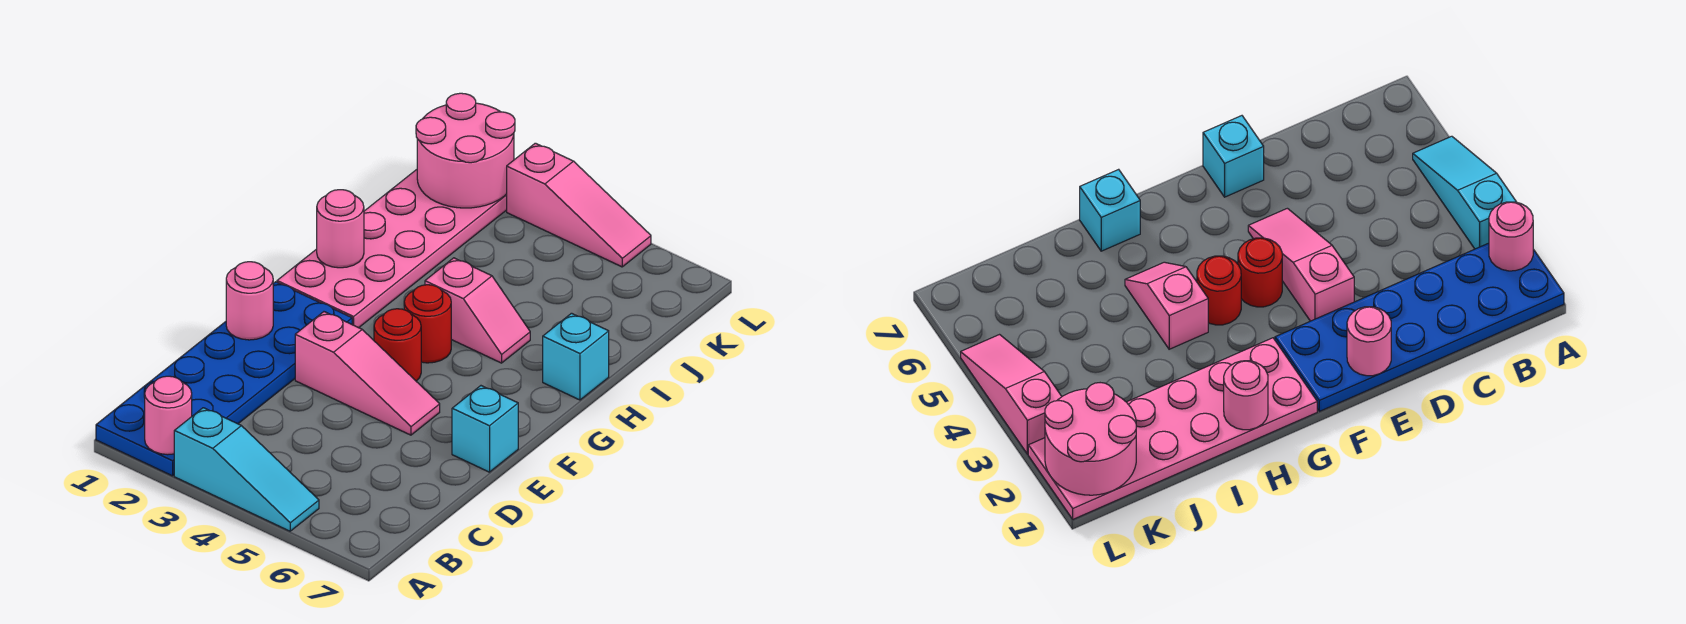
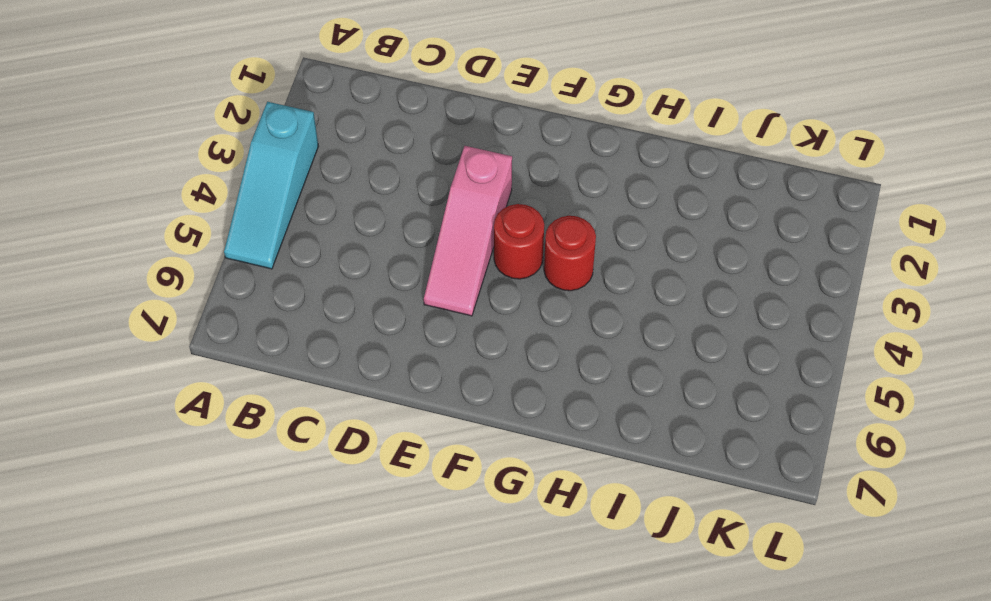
none -> blue 2x6 plate [96,282,352,476]
none -> cyan 1x1 brick [452,386,518,472]
none -> pink 2x6 plate [277,170,507,328]

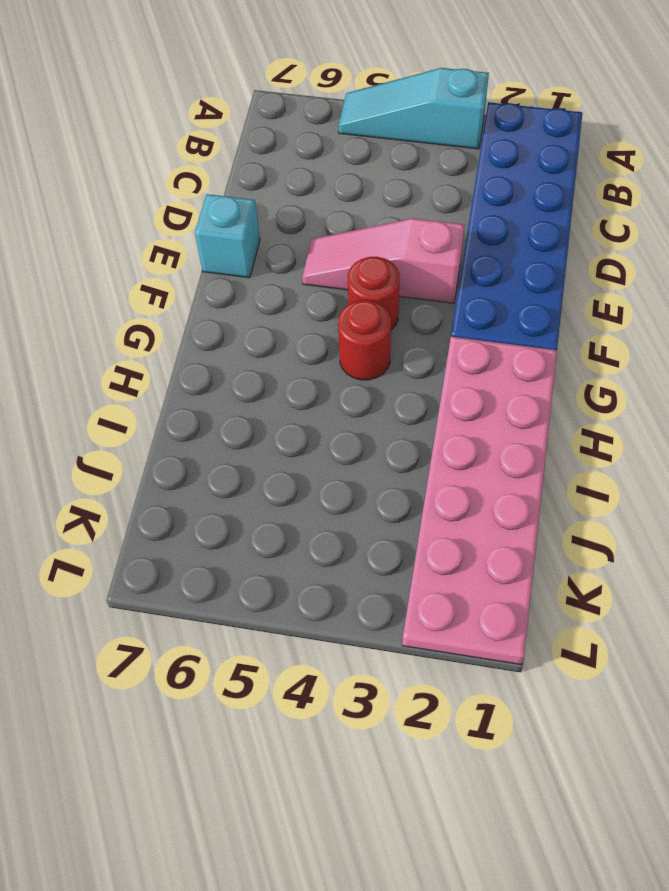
none -> pink 1x2 slope [425,258,530,363]
none -> cyan 1x1 brick [543,313,609,400]
none -> pink 1x3 slope [507,143,651,267]

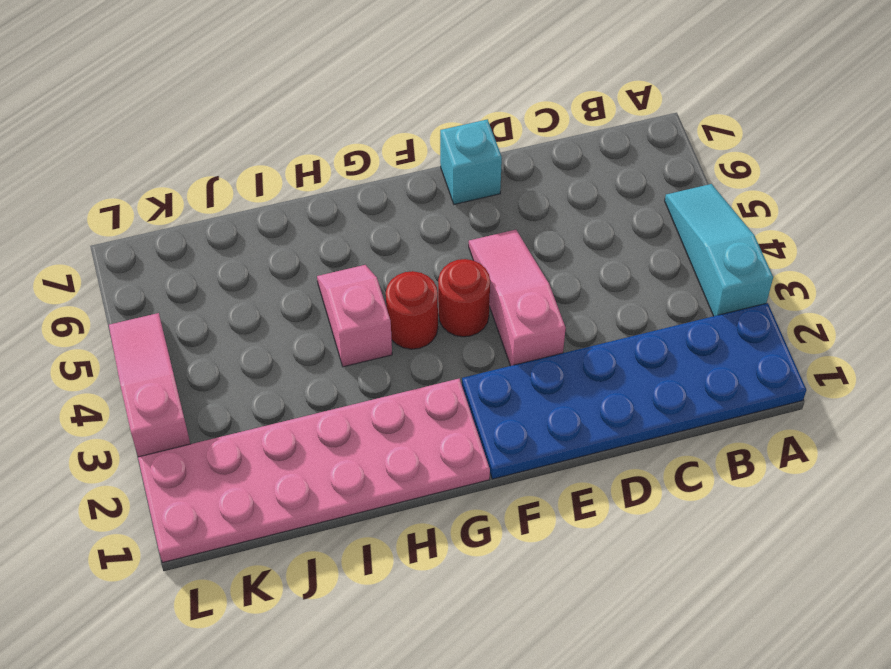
none -> cyan 1x1 brick [543,313,609,400]
none -> pink 1x1 round brick [145,376,192,455]
none -> pink 1x1 round brick [226,262,273,340]

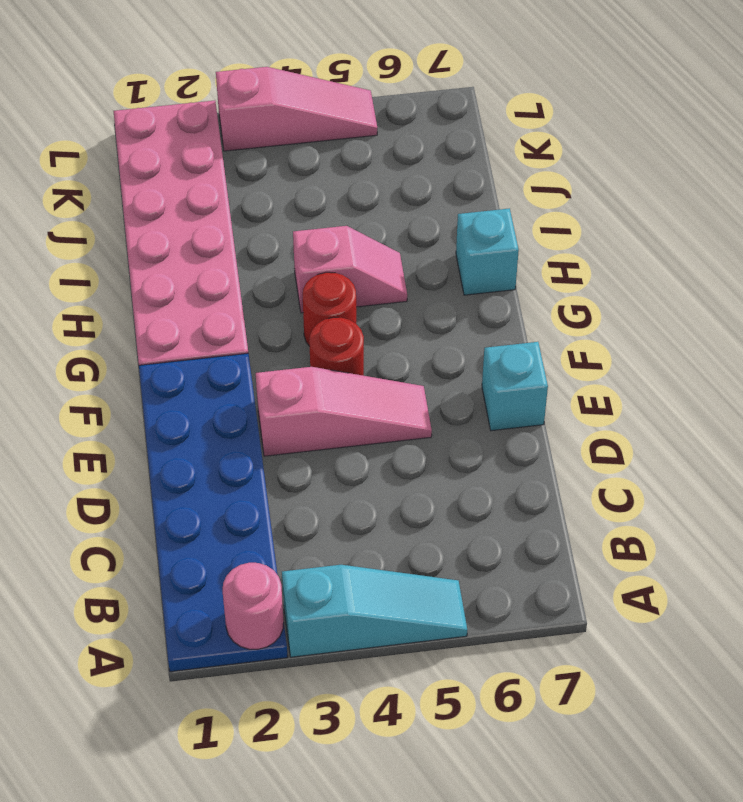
none -> pink 1x1 round brick [226,262,273,340]
none -> pink 1x1 round brick [317,190,364,268]
none -> pink 2x2 round brick [416,93,515,208]

